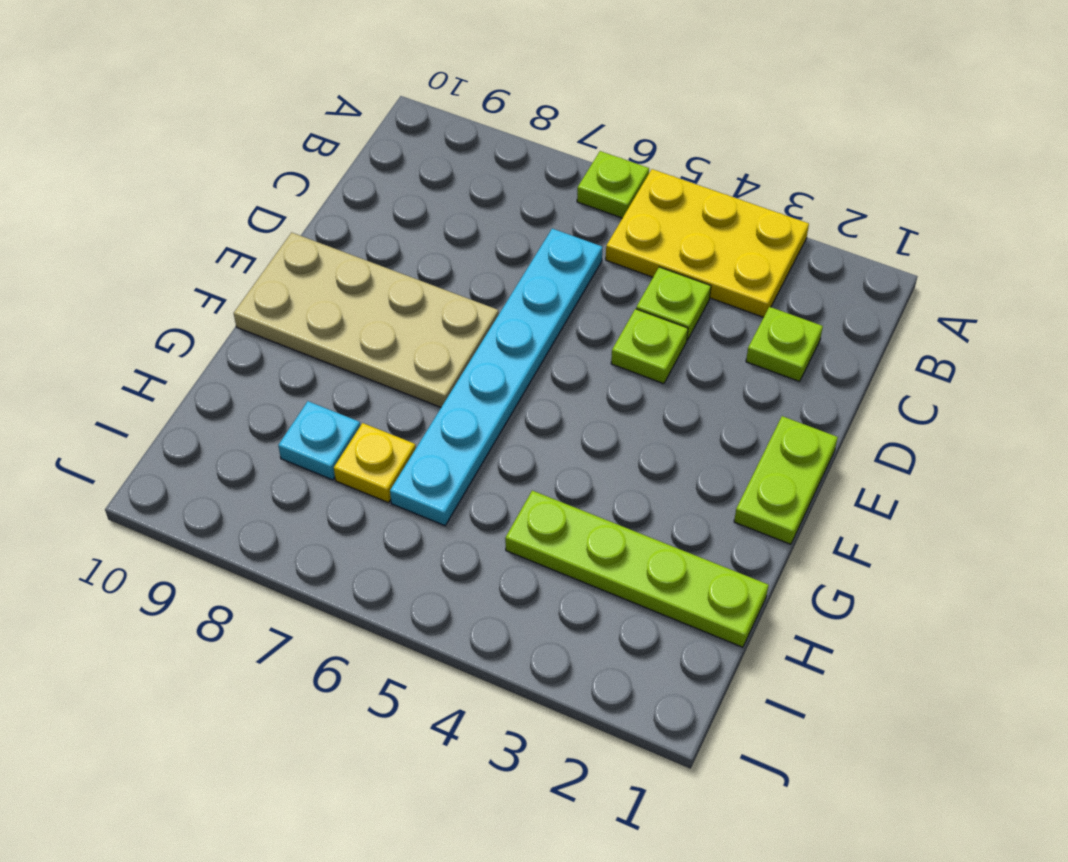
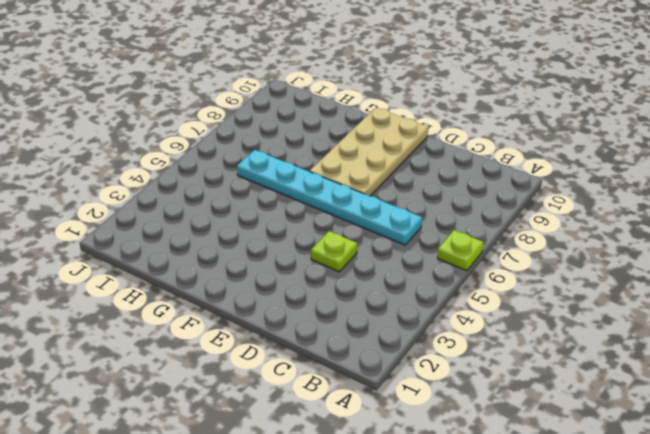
none -> yellow 2x3 plate [606,169,809,317]
none -> lime 1x1 plate [746,307,823,381]

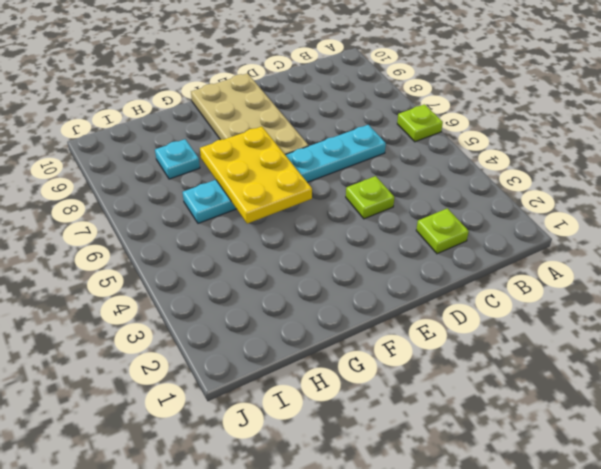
yellow 2x3 plate [200,127,312,224] -> yellow 2x3 plate moved to [606,169,809,317]
none -> lime 1x1 plate [636,267,711,340]
none -> lime 1x2 plate [734,416,838,544]

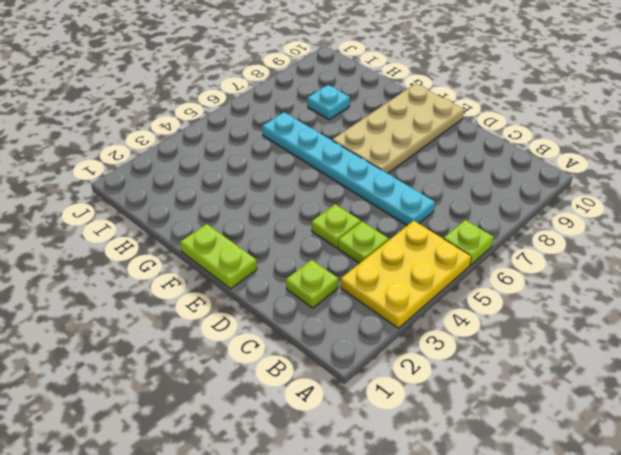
none -> lime 1x4 plate [505,491,769,647]
none -> yellow 1x1 plate [334,423,416,503]

